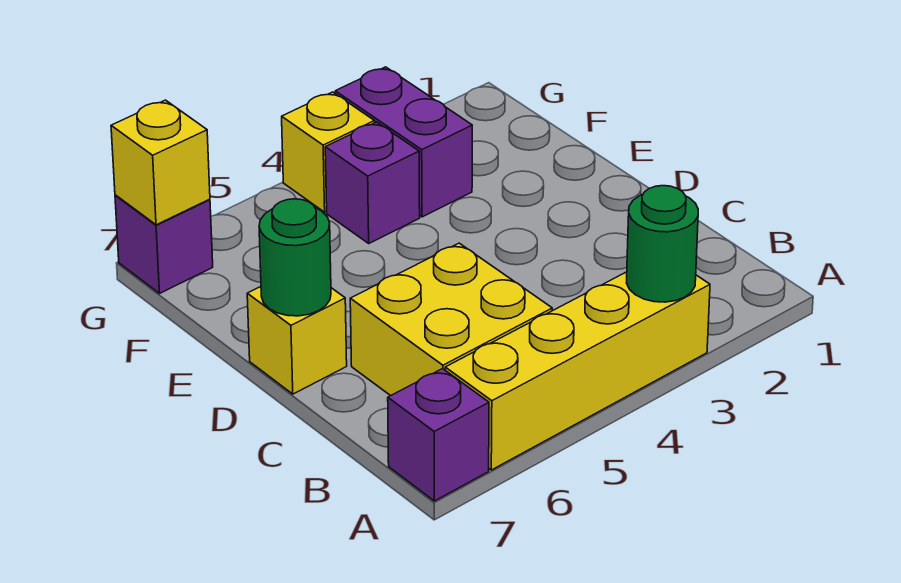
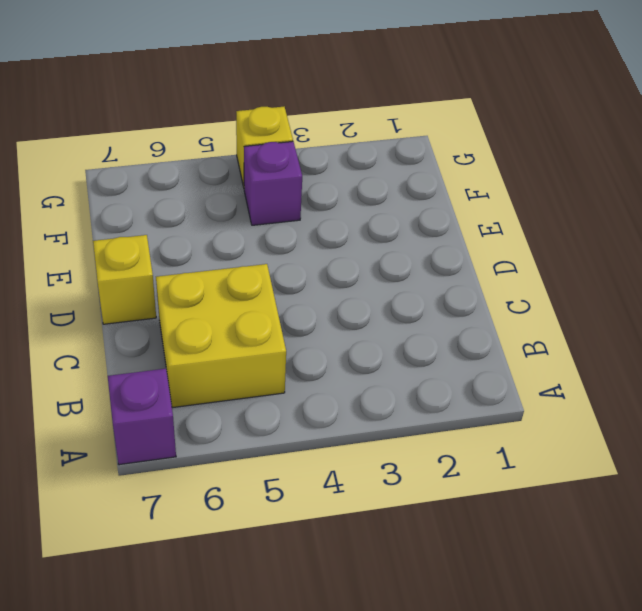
none -> yellow 1x4 brick [445,272,710,470]
none -> purple 1x2 brick [335,67,472,217]

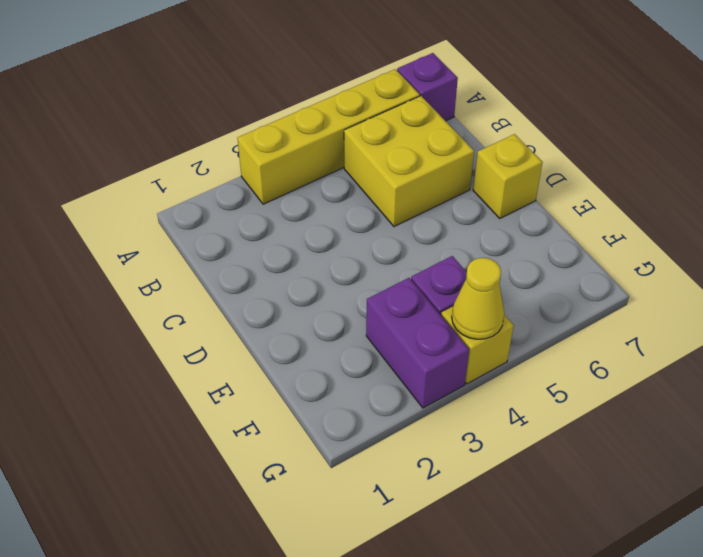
yellow 1x1 cone [452,258,504,339] -> none
none -> purple 1x1 brick [115,195,213,293]
none -> green 1x1 round brick [627,186,698,302]

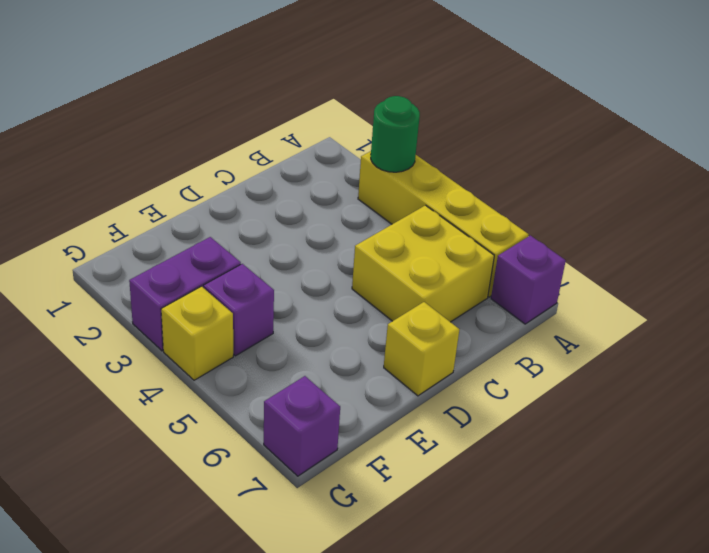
none -> green 1x1 round brick [259,199,331,316]
none -> yellow 1x1 brick [111,100,210,225]

